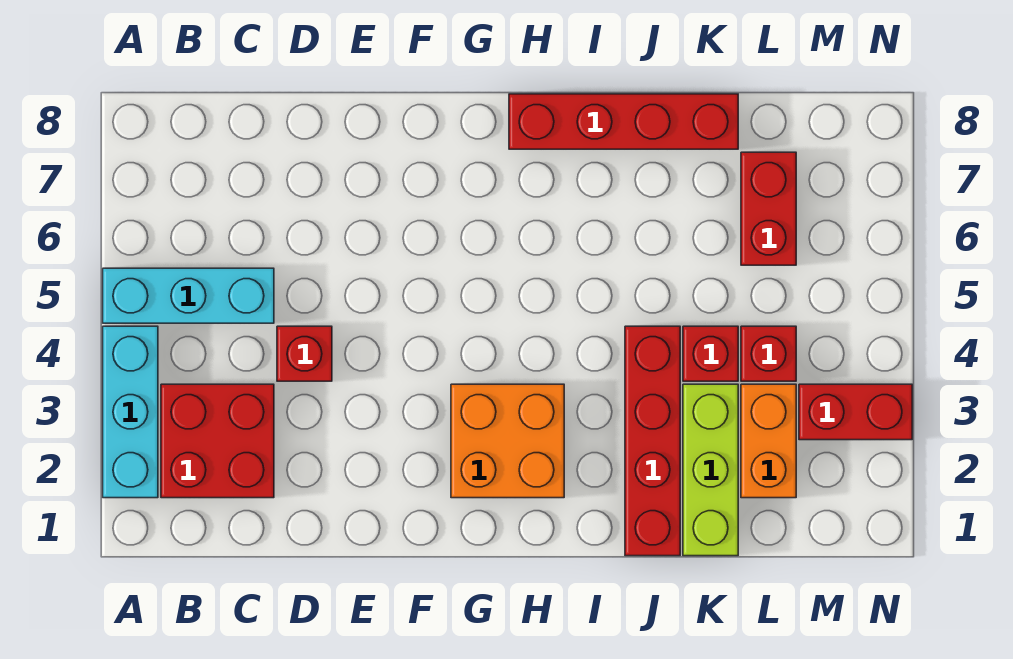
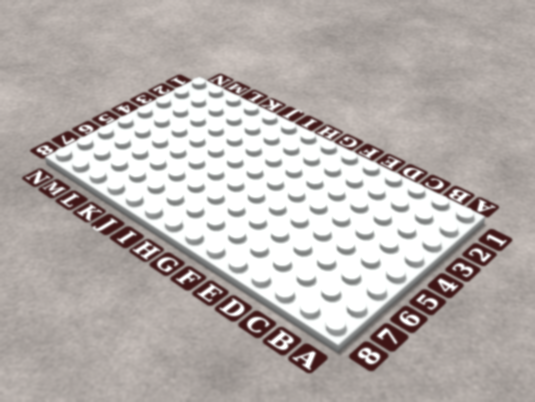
none -> cyan 1x3 brick [103,326,158,498]
none -> cyan 1x3 brick [103,268,274,323]
none -> red 2x2 brick [161,384,274,498]

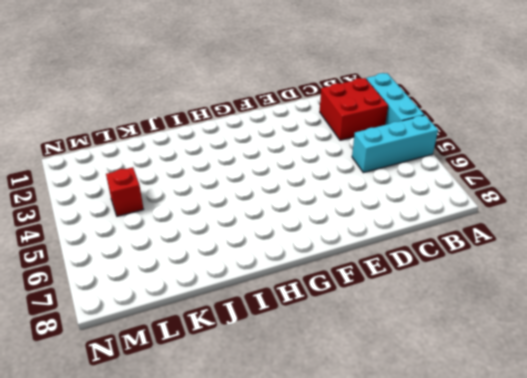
none -> red 1x1 brick [277,326,332,381]
none -> orange 2x2 brick [451,384,564,498]
none -> red 1x4 brick [509,94,738,149]

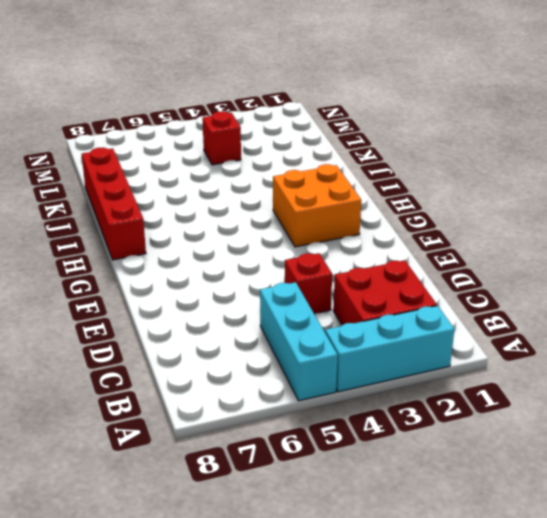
none -> red 1x4 brick [625,326,680,556]
none -> lime 1x3 brick [683,384,738,556]
none -> red 1x1 brick [683,326,738,381]

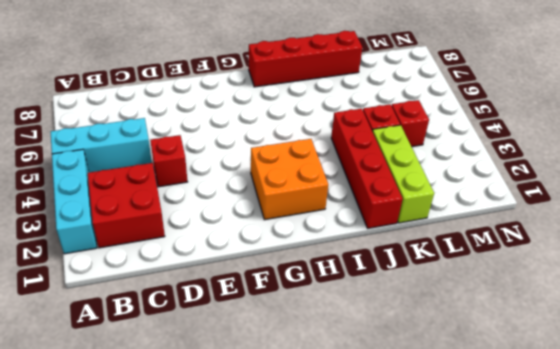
none -> orange 1x2 brick [741,384,796,498]
none -> red 1x2 brick [741,152,796,265]
none -> red 1x2 brick [799,384,912,440]

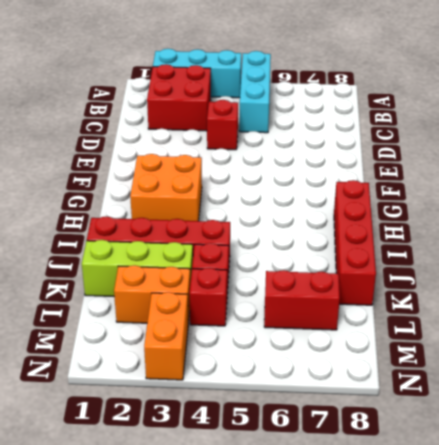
orange 1x2 brick [144,292,188,380] -> red 1x2 brick [799,384,912,440]

